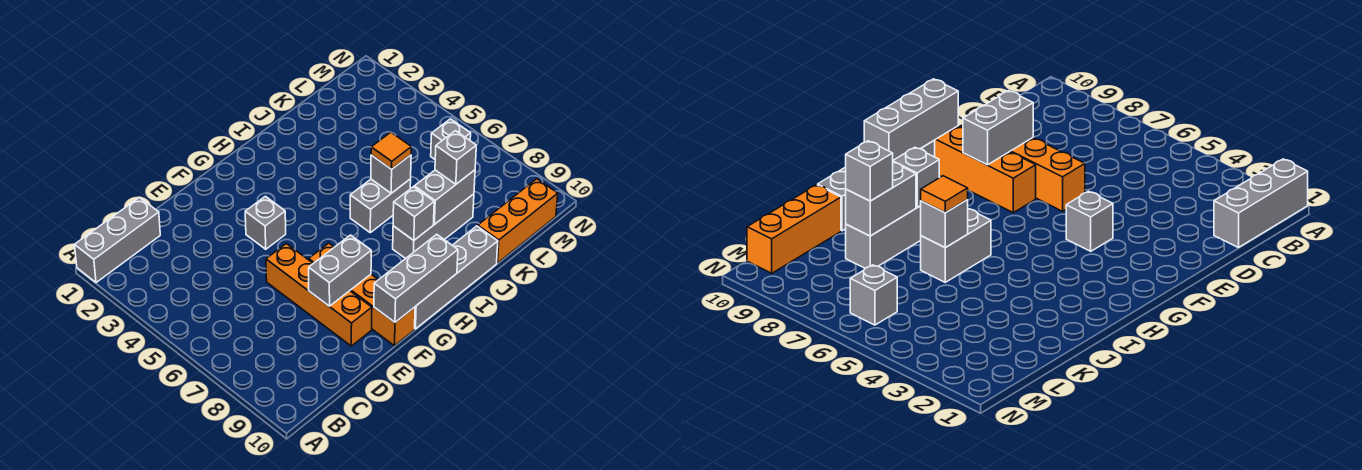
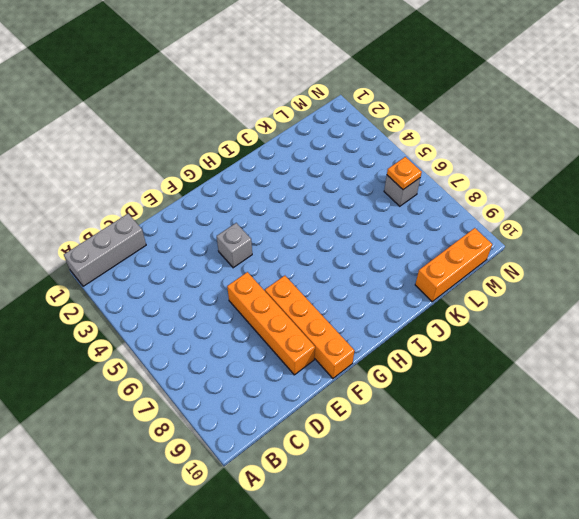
orange 1x1 plate [387,157,422,190] -> none
none -> grey 1x4 brick [415,226,498,329]
none -> grey 1x2 brick [350,179,411,233]
none -> grey 1x3 brick [393,194,474,259]

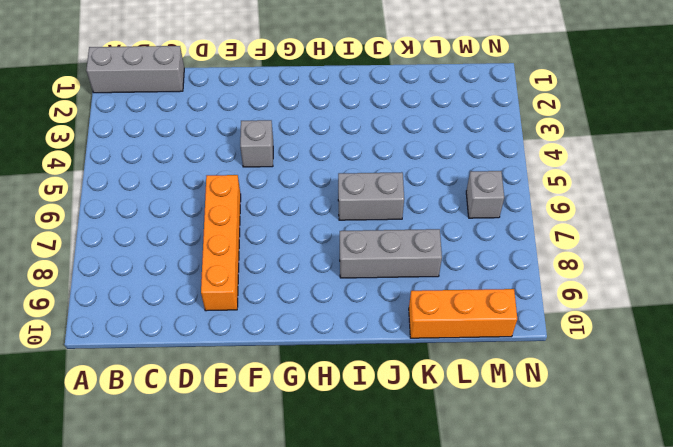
none -> orange 1x4 brick [309,243,415,346]
none -> grey 1x4 brick [415,226,498,329]
none -> grey 1x2 brick [309,235,371,306]

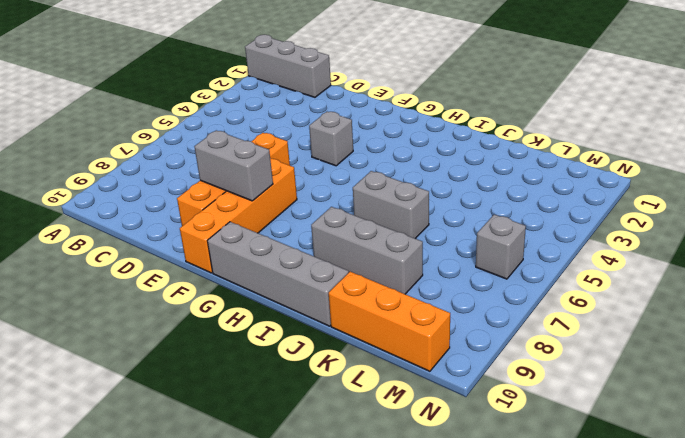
none -> grey 1x3 brick [374,234,458,322]
none -> grey 1x1 brick [393,187,434,240]
none -> grey 1x1 brick [371,155,411,193]

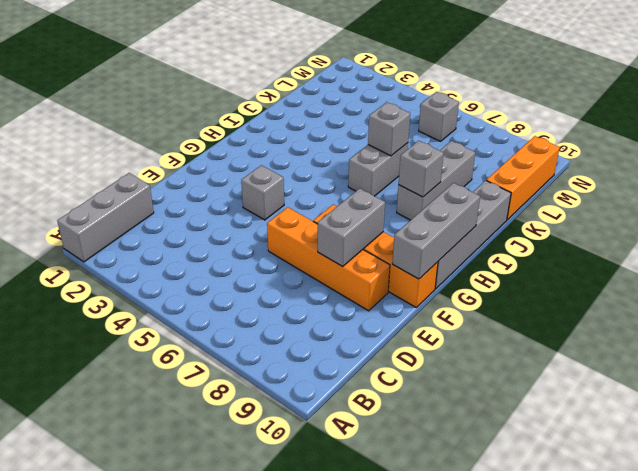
none -> grey 1x2 brick [414,170,475,224]
none -> orange 1x1 tile [371,132,411,169]
none -> grey 1x1 brick [435,131,476,184]

